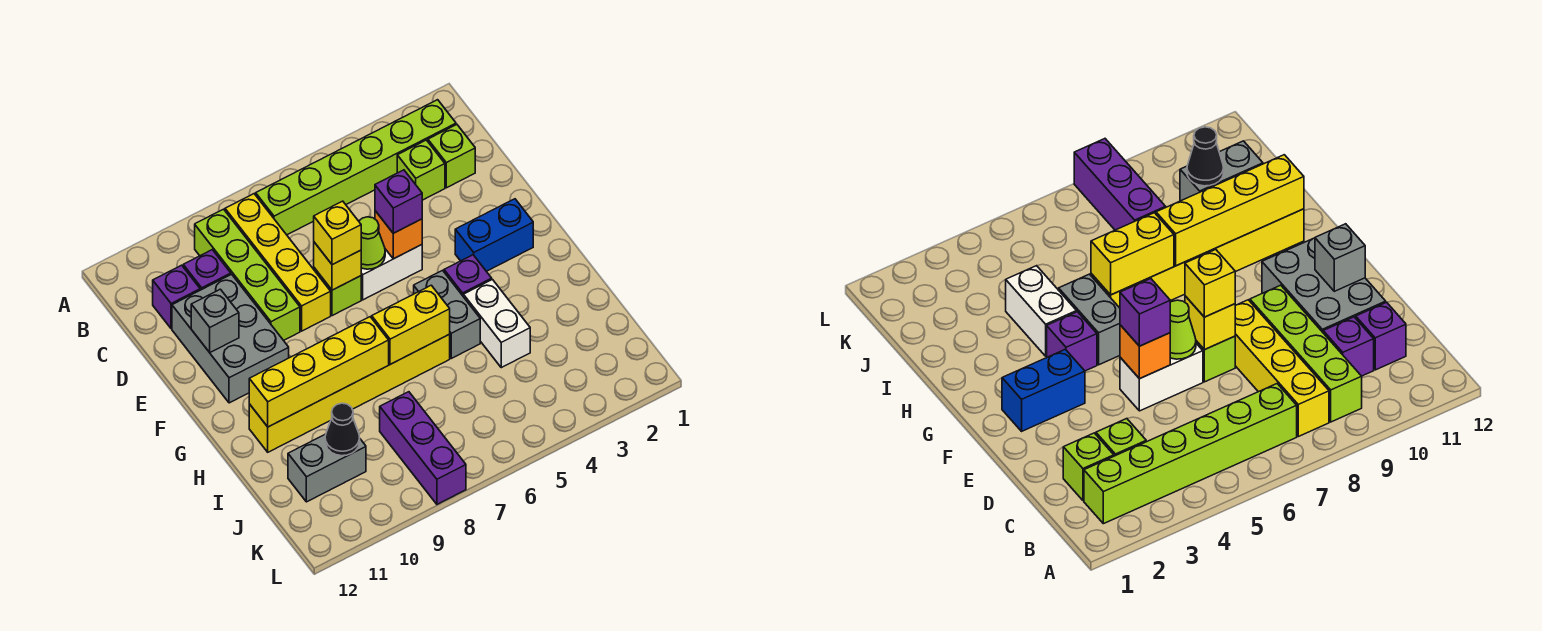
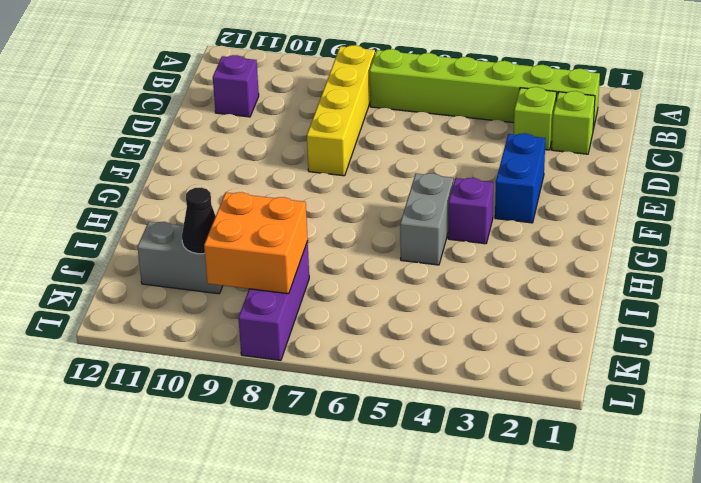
blue 1x2 brick [495,133,546,223] -> blue 1x2 brick turned to [455,199,533,271]
orange 2x2 brick [204,192,308,294] -> none
none -> lime 1x4 brick [195,209,300,340]
none -> purple 1x1 brick [183,250,231,290]
none -> grey 2x3 brick [172,274,289,403]

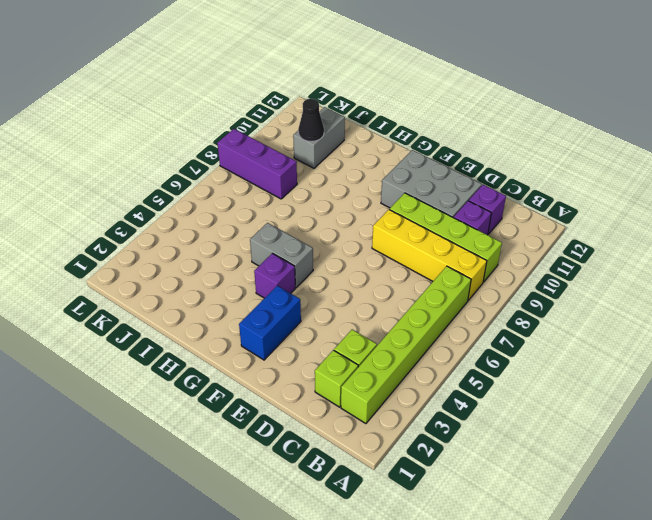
none -> white 1x2 brick [361,245,422,300]
none -> lime 1x1 brick [314,268,361,316]
none -> white 1x2 brick [463,280,530,368]

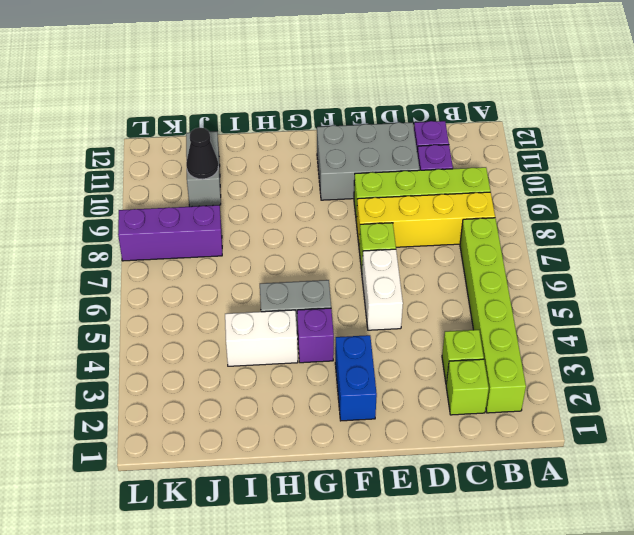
none -> yellow 1x6 brick [249,334,450,452]
none -> orange 1x1 brick [375,211,422,259]
none -> lime 1x1 cone [359,217,385,269]

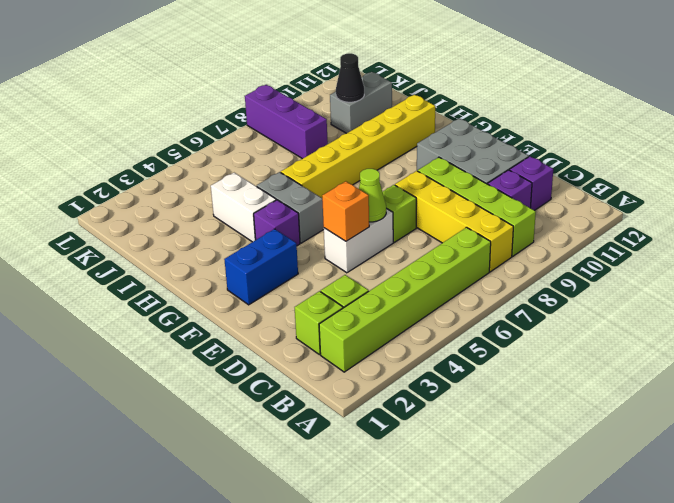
none -> yellow 1x1 brick [314,242,361,290]
none -> grey 1x1 brick [191,289,239,353]
none -> yellow 1x2 brick [372,285,450,364]

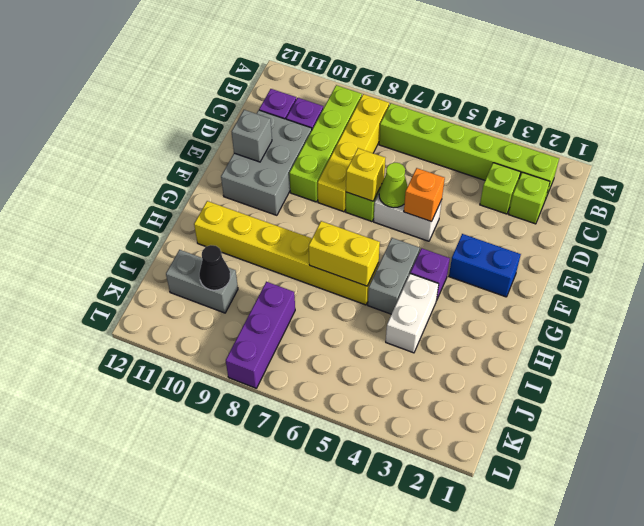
none -> yellow 1x4 brick [249,317,389,427]
none -> purple 1x1 brick [375,170,422,233]
none -> yellow 1x1 brick [314,201,361,265]

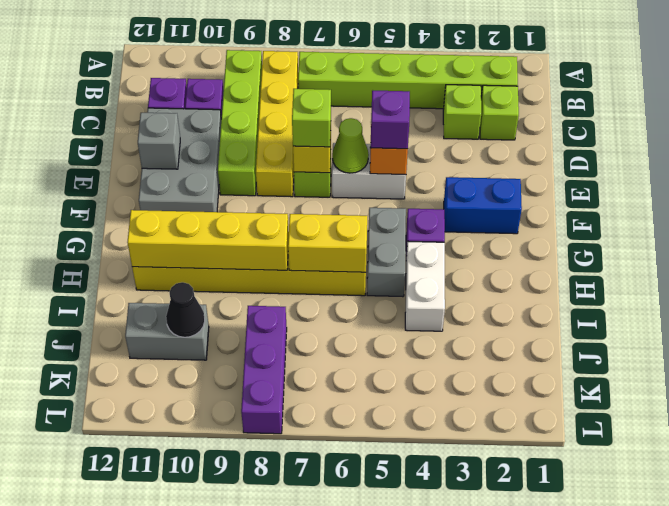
lime 1x1 brick [292,89,331,147] -> yellow 1x1 brick [314,201,361,265]

